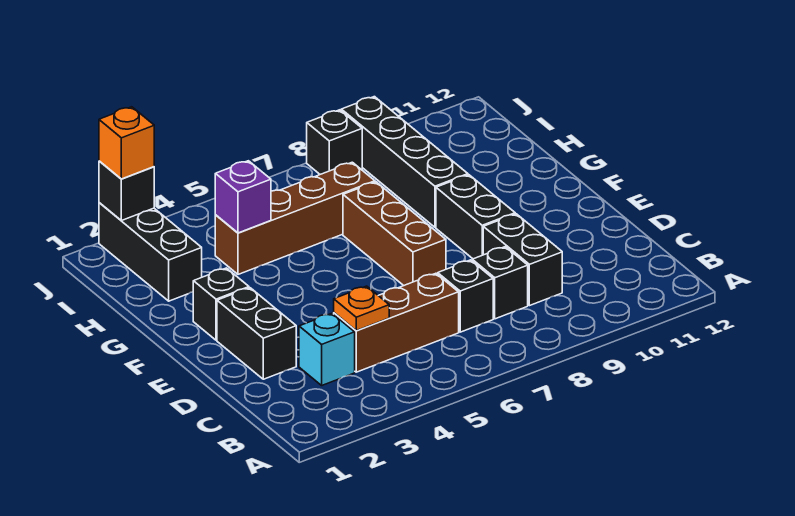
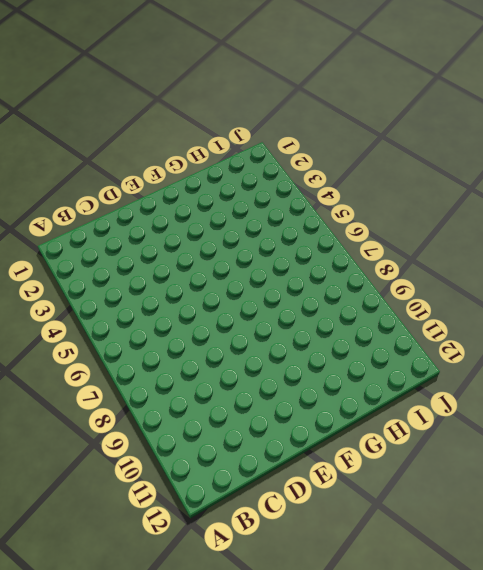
none -> cyan 1x1 brick [299,313,355,385]
none -> brown 1x3 brick [334,273,459,372]
none -> black 1x1 brick [438,260,493,332]

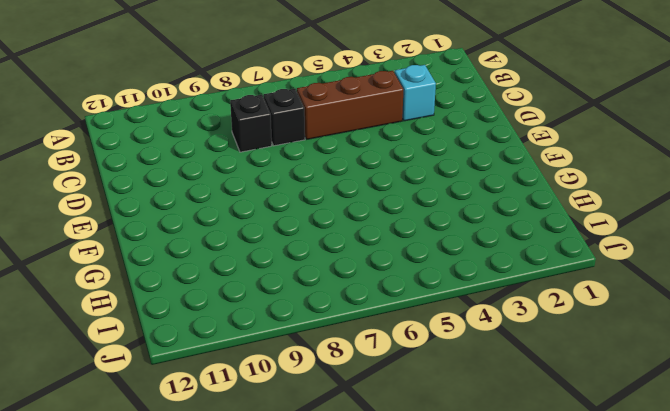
none -> black 1x2 brick [483,214,562,306]
none -> black 1x2 brick [217,288,296,379]
none -> brown 1x3 brick [343,182,446,286]

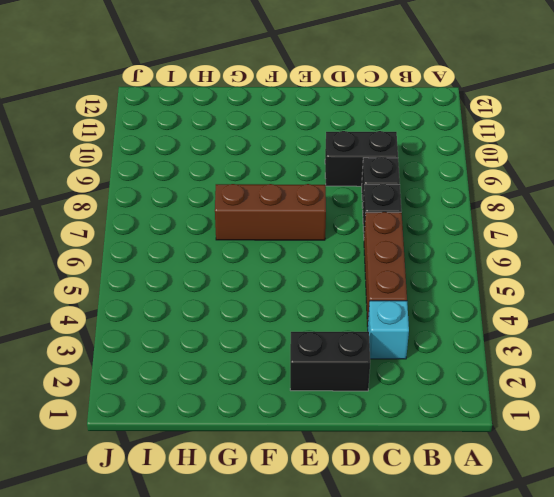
none -> black 1x2 brick [436,175,515,259]
none -> black 1x1 brick [193,268,249,340]
none -> black 1x4 brick [341,97,468,227]

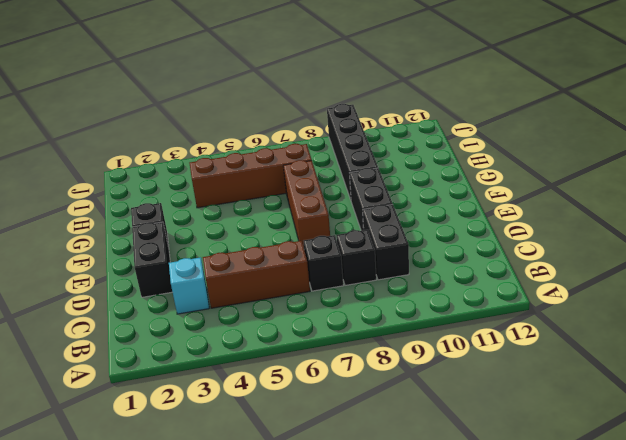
none -> black 1x3 brick [99,203,202,301]
none -> black 1x1 brick [307,110,362,174]
none -> orange 1x1 plate [334,286,389,331]

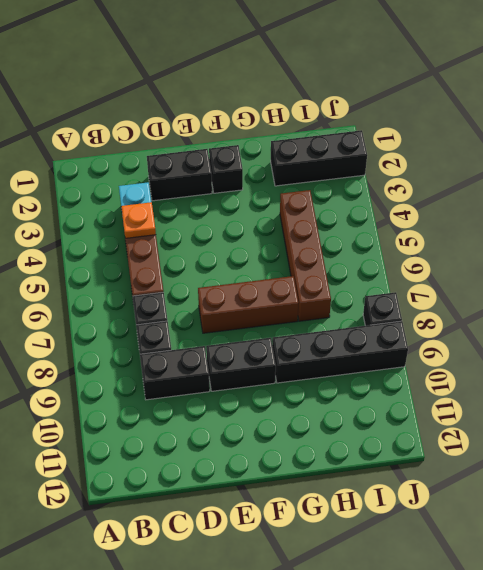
none -> purple 1x1 brick [215,161,271,233]
none -> black 1x1 brick [99,161,154,221]
none -> orange 1x1 brick [99,107,154,179]

